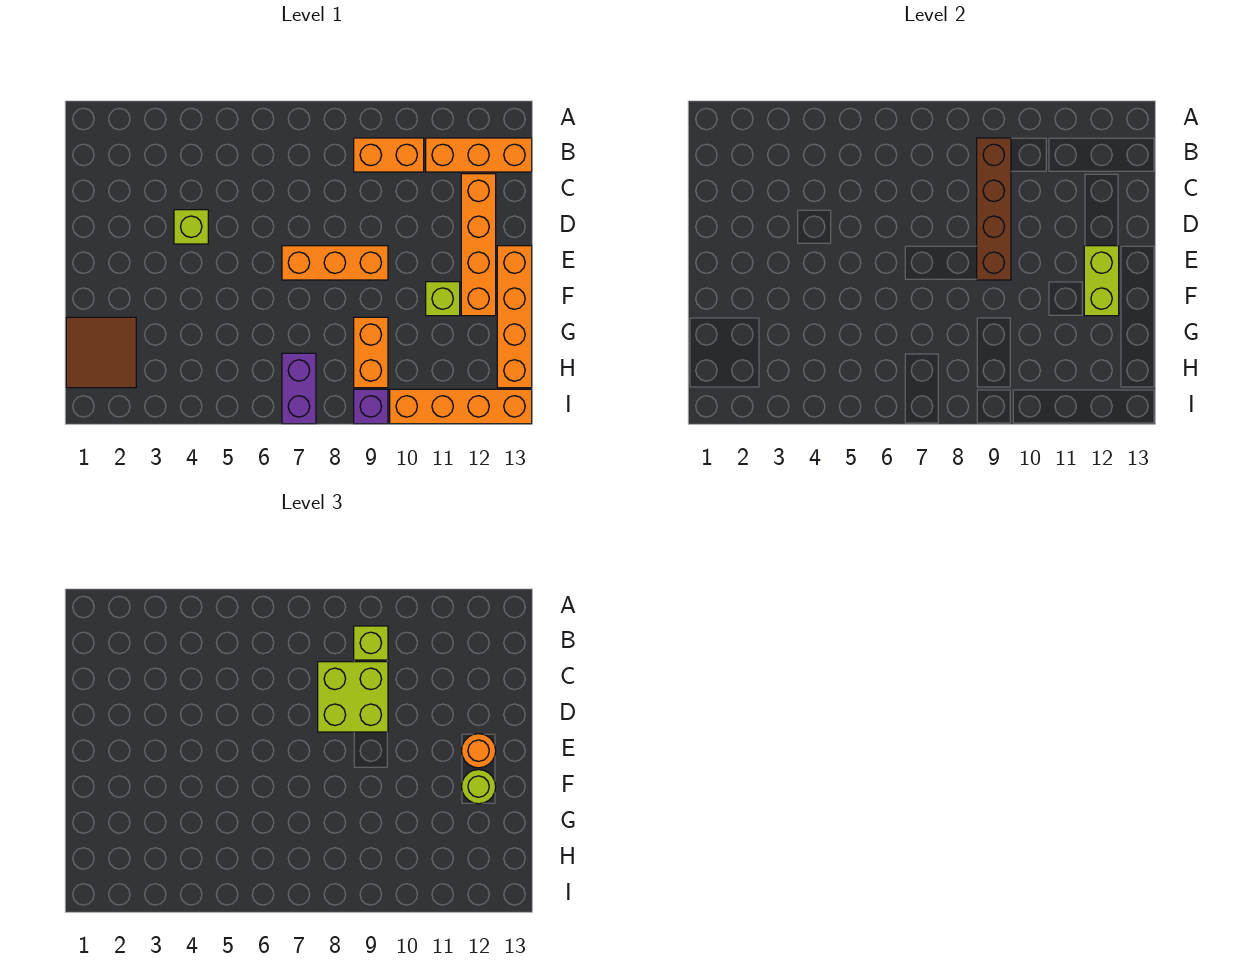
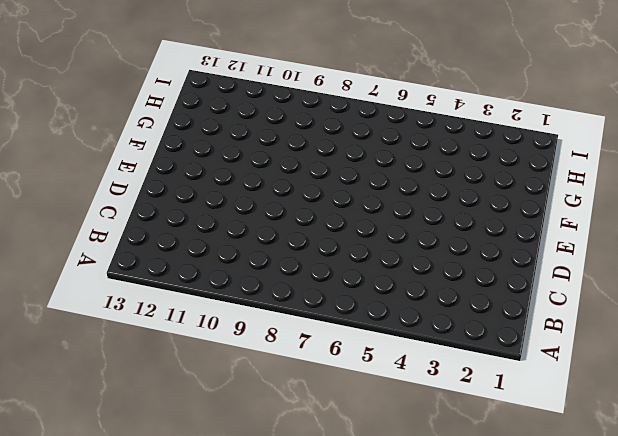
none -> orange 1x2 brick [354,138,424,172]
none -> orange 1x3 brick [426,138,532,172]
none -> orange 1x4 brick [461,174,496,316]

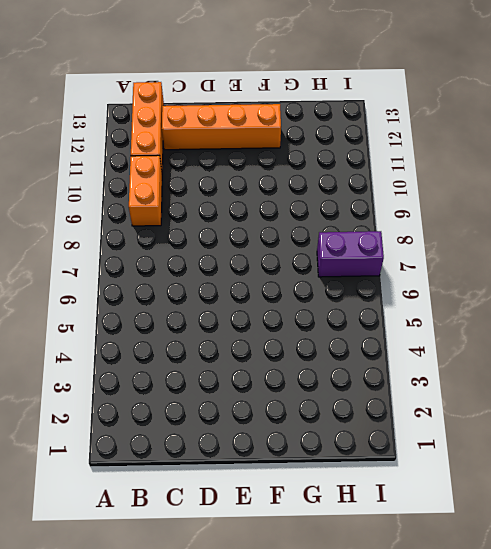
none -> lime 1x1 brick [174,210,208,244]
none -> orange 1x3 brick [282,246,388,280]
none -> orange 1x4 brick [497,246,532,388]

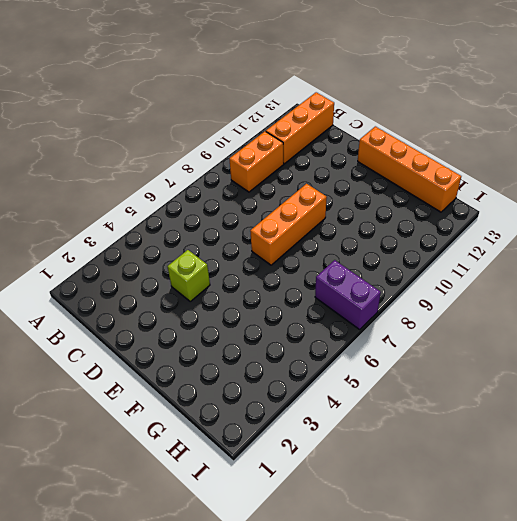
none -> orange 1x4 brick [461,174,496,316]
none -> lime 1x1 brick [426,282,460,316]
none -> brown 2x2 tile [66,317,136,388]

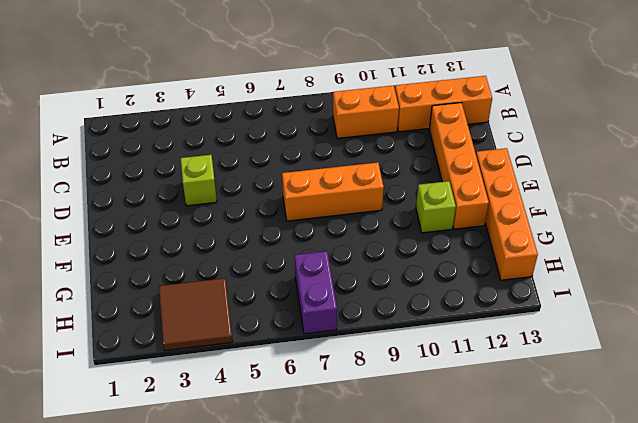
brown 2x2 tile [159,278,233,351] -> brown 2x2 tile moved to [66,317,136,388]
none -> orange 1x2 brick [354,317,388,388]
none -> purple 1x1 brick [354,389,388,424]
none -> orange 1x4 brick [390,389,532,424]

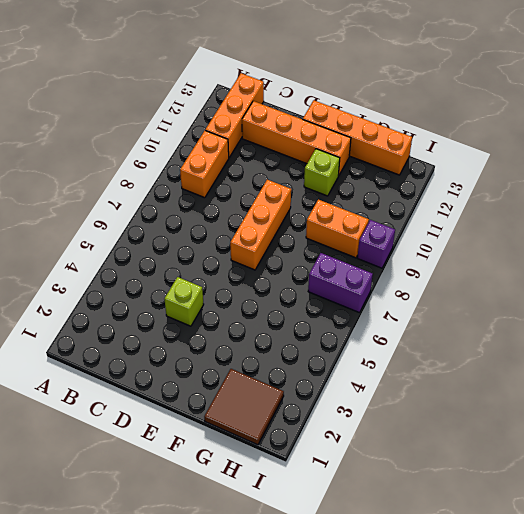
none -> orange 1x4 brick [390,389,532,424]
none -> brown 1x4 brick [977,138,1011,280]
none -> lime 1x2 brick [1084,246,1119,316]

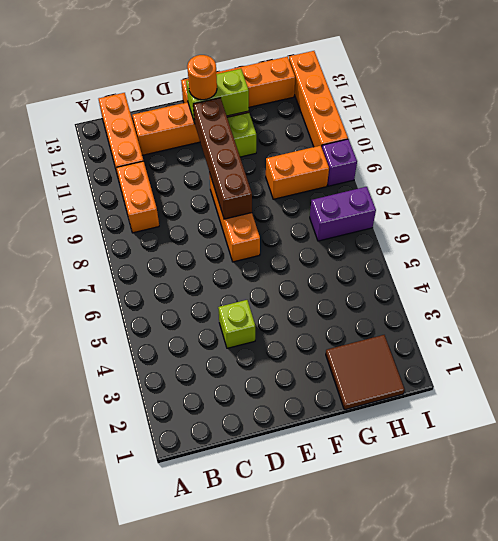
brown 1x4 brick [193,98,252,219] -> brown 1x4 brick turned to [977,138,1011,280]
none -> lime 1x1 brick [354,626,388,660]
none -> lime 2x2 brick [318,662,388,732]
none -> lime 1x1 round brick [462,770,496,804]

